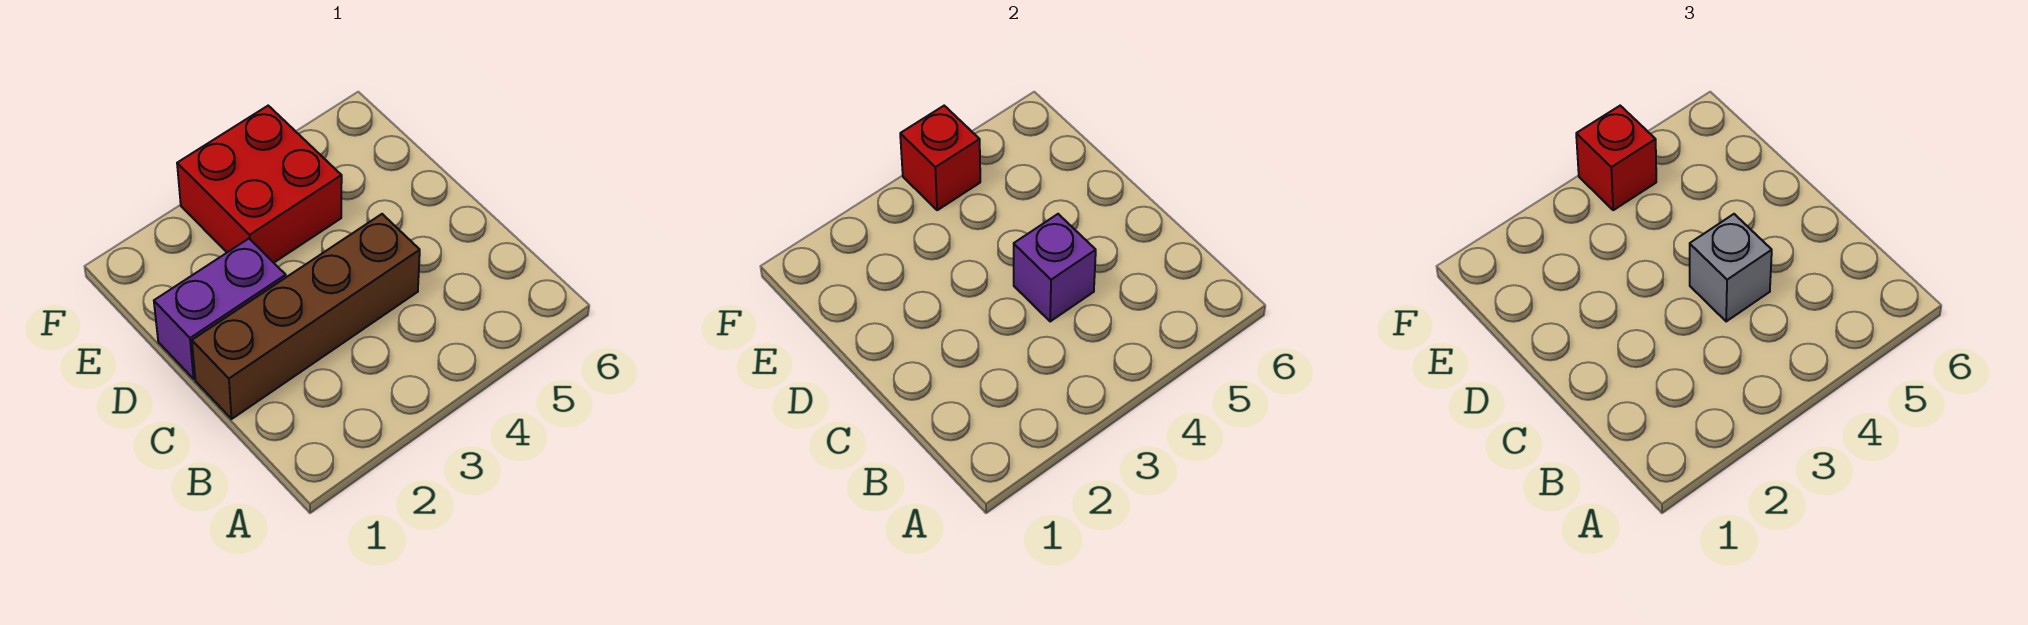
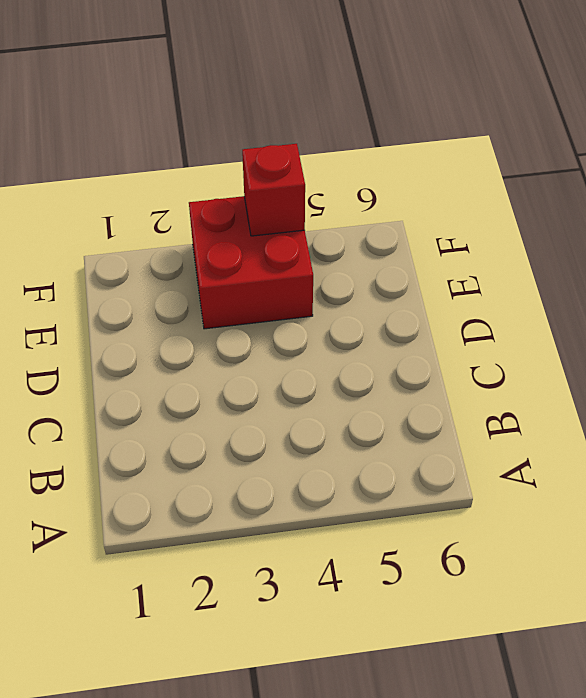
none -> brown 1x4 brick [192,214,420,419]
none -> purple 1x2 brick [154,239,286,379]

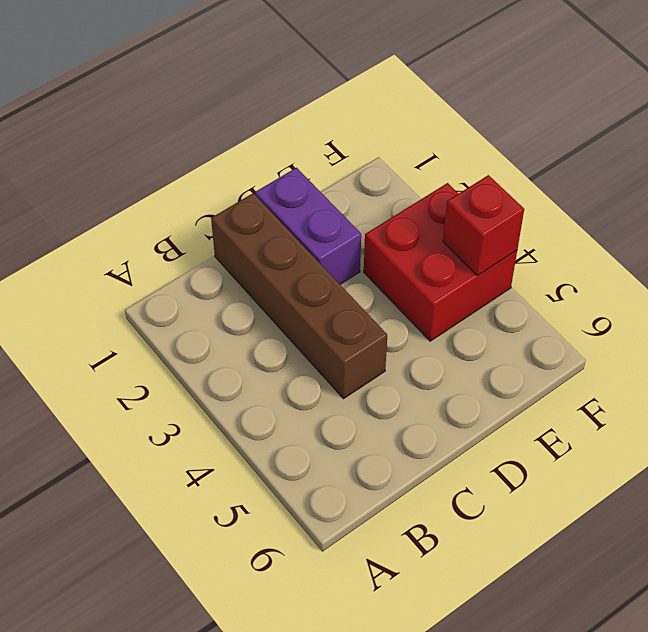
none -> purple 1x1 brick [1014,214,1096,321]
none -> grey 1x1 brick [1690,214,1772,321]

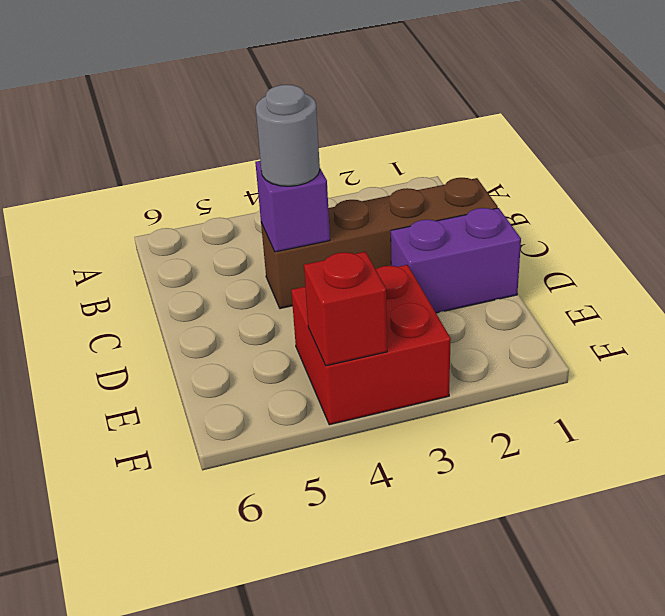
grey 1x1 round brick [256,85,320,186] -> grey 1x1 brick [1690,214,1772,321]
none -> red 1x1 brick [1576,106,1656,210]

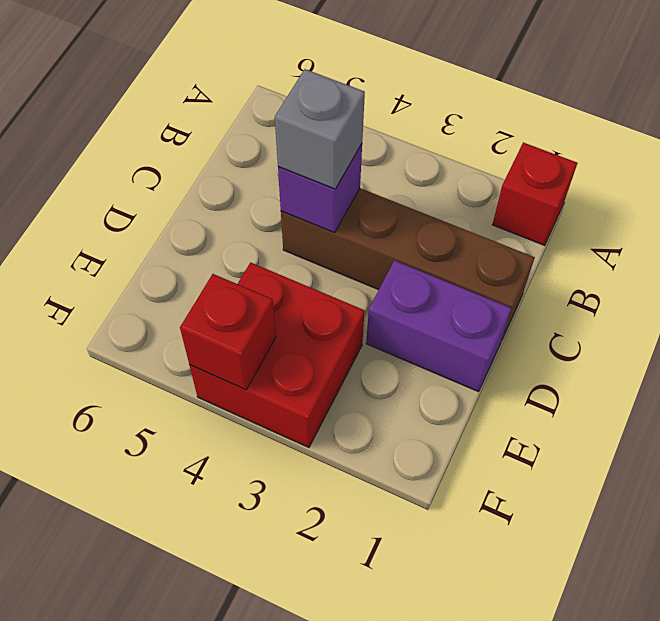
red 1x1 brick [492,142,577,245] -> red 1x1 brick moved to [1576,106,1656,210]

